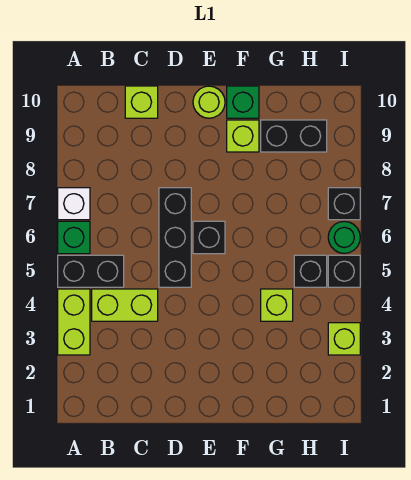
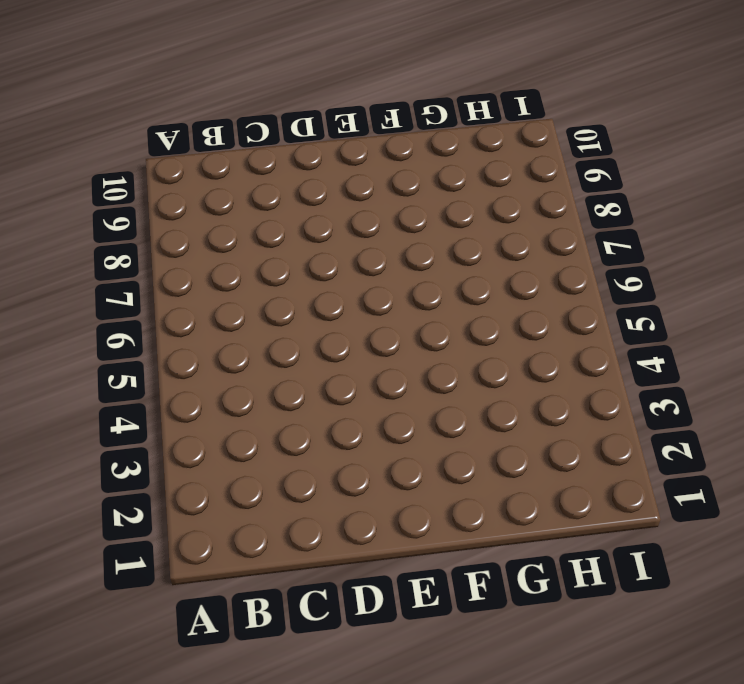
none -> lime 1x2 brick [58,289,90,355]
none -> black 1x2 brick [58,255,124,287]
none -> green 1x1 brick [58,221,90,254]

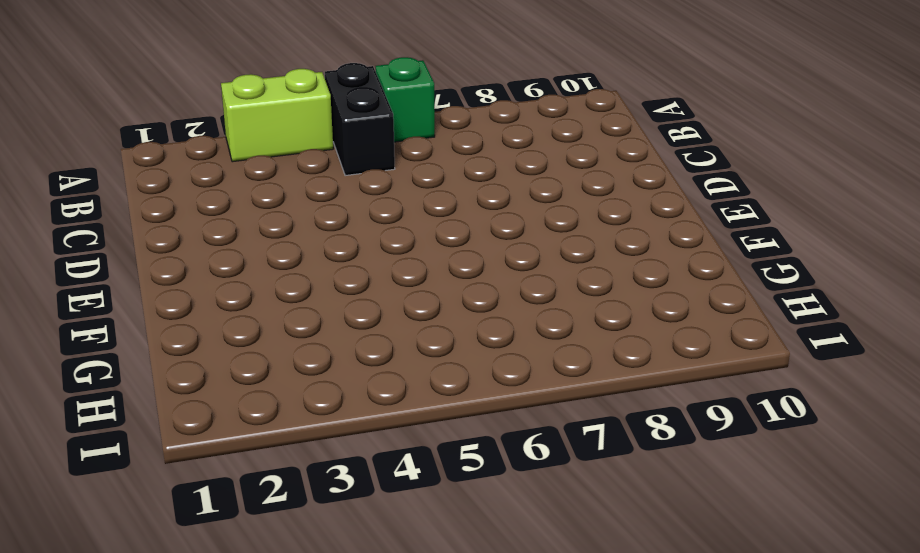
none -> white 1x1 brick [58,188,90,220]
none -> lime 1x2 brick [92,289,158,321]
none -> lime 1x1 brick [125,86,158,118]

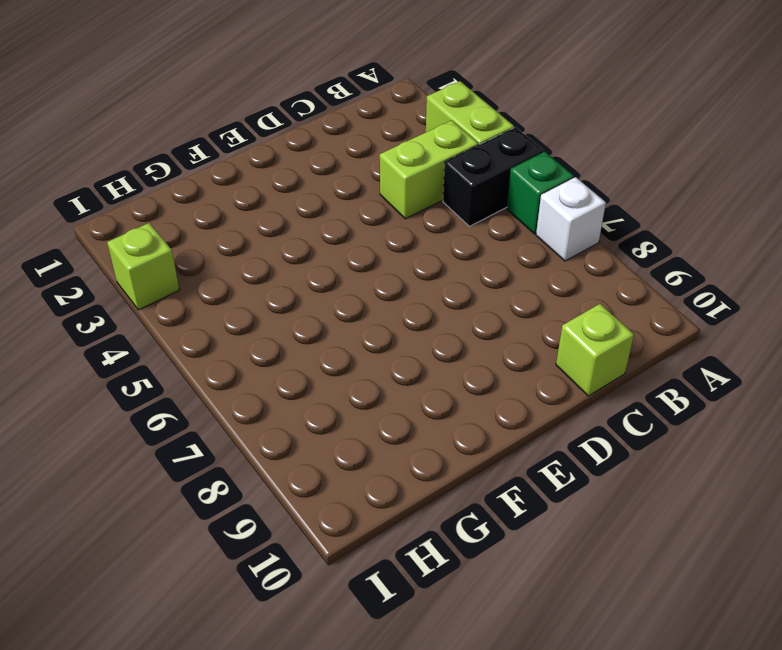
none -> black 1x3 brick [159,188,191,287]
none -> black 1x1 brick [193,221,225,254]
none -> lime 1x1 round brick [193,86,225,118]

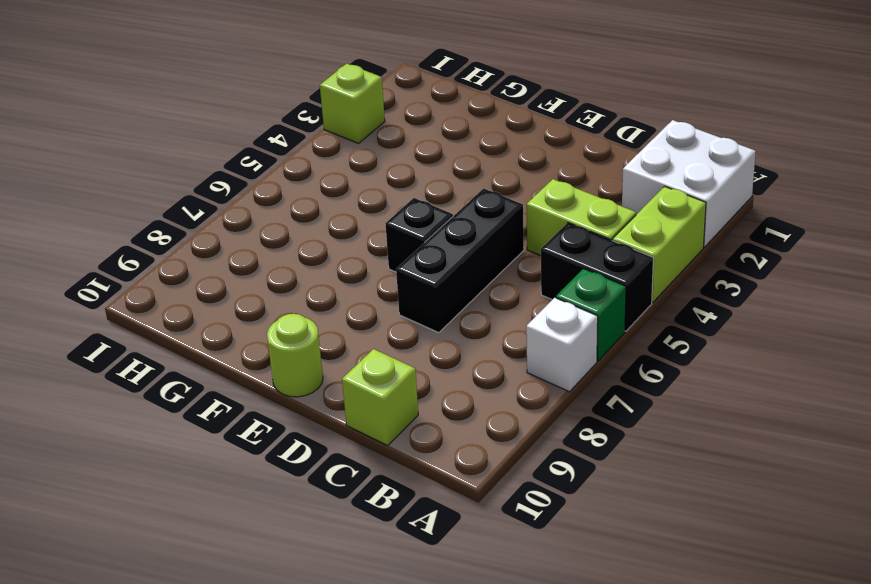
white 2x2 brick [622,120,756,247] -> none
none -> lime 1x1 brick [227,120,259,152]
none -> green 1x1 brick [227,86,259,118]
none -> lime 1x1 brick [261,289,293,321]

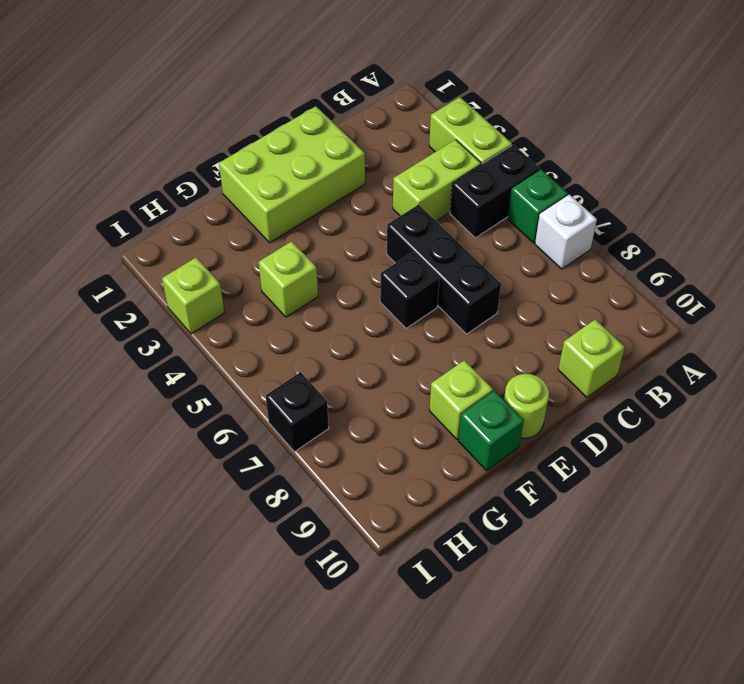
lime 2x3 brick [219,106,365,243] -> none
none -> black 1x2 brick [261,120,327,152]
none -> black 1x1 brick [294,255,327,287]
none -> black 1x1 brick [328,255,360,287]

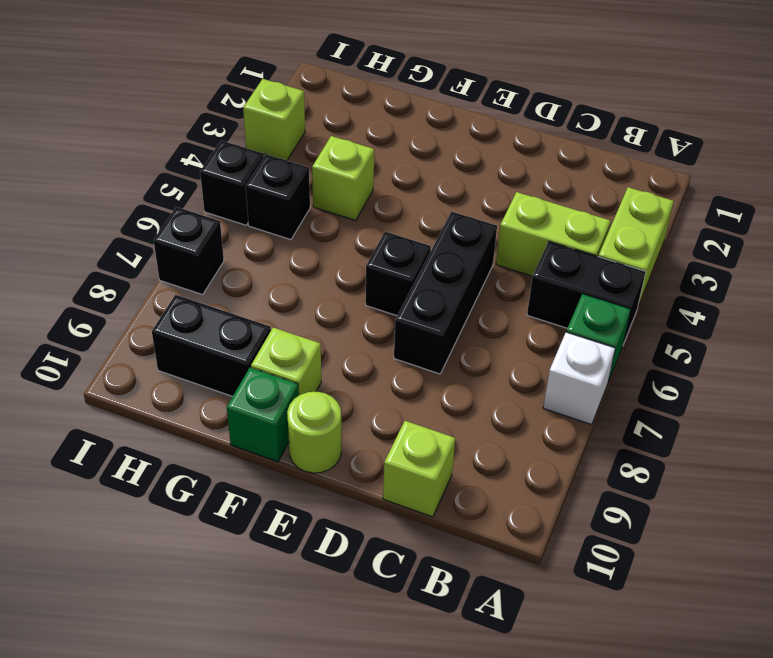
none -> green 1x1 round brick [328,221,360,254]

